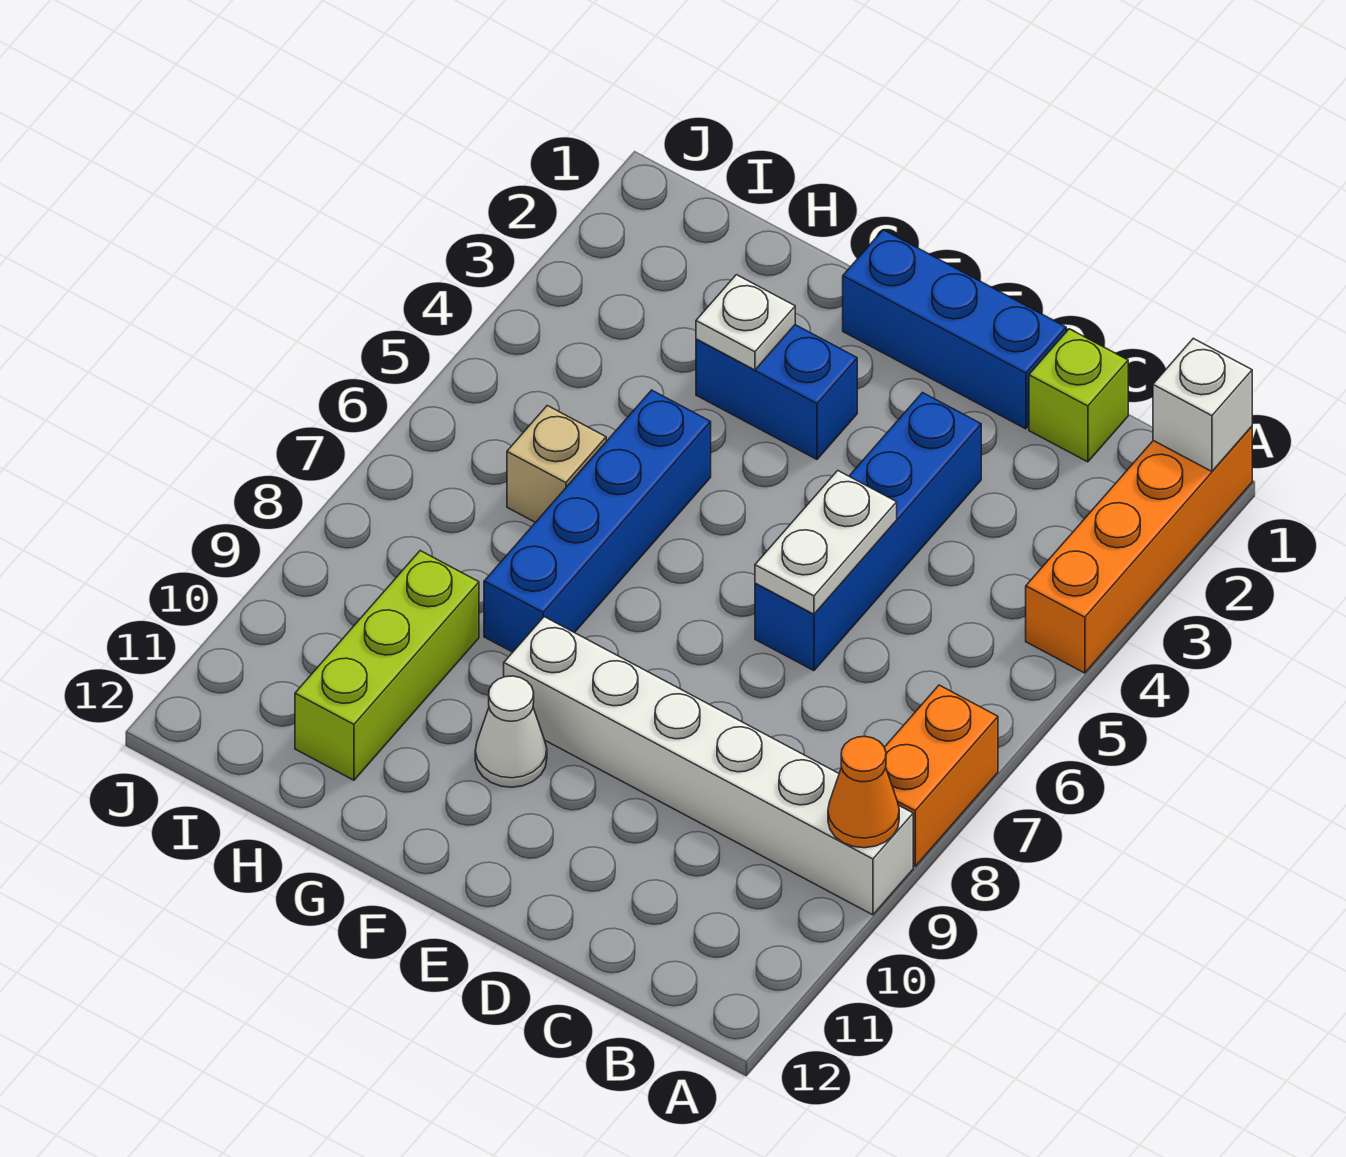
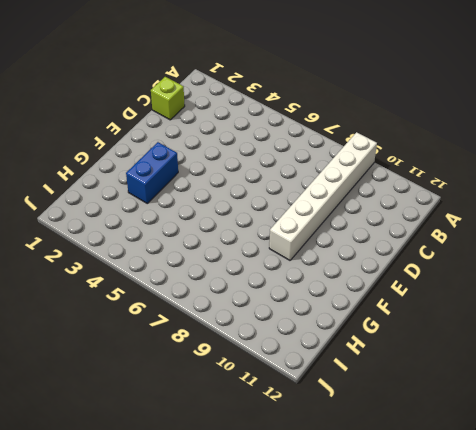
none -> orange 1x4 brick [1026,427,1252,673]
none -> orange 1x2 brick [884,685,998,866]
none -> blue 1x3 brick [843,230,1066,429]

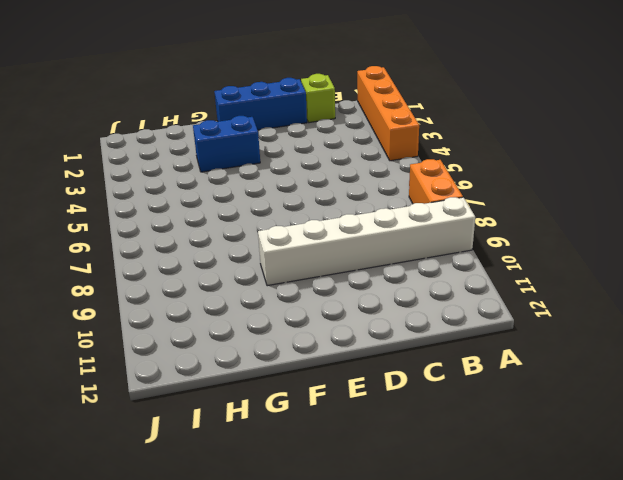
none -> blue 1x4 brick [755,393,981,671]
none -> white 1x1 cone [475,676,547,787]
none -> blue 1x4 brick [484,390,711,652]

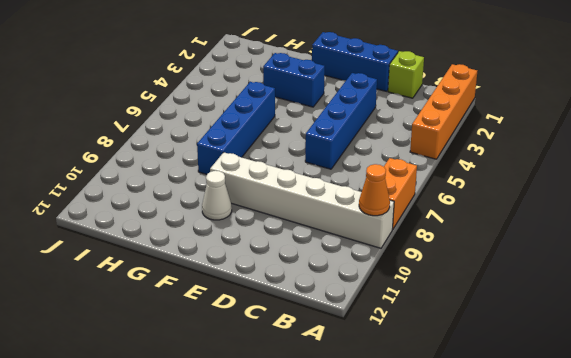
none -> tan 1x1 brick [507,406,606,522]
none -> lime 1x3 brick [295,551,479,780]
none -> white 1x1 brick [1153,338,1252,471]

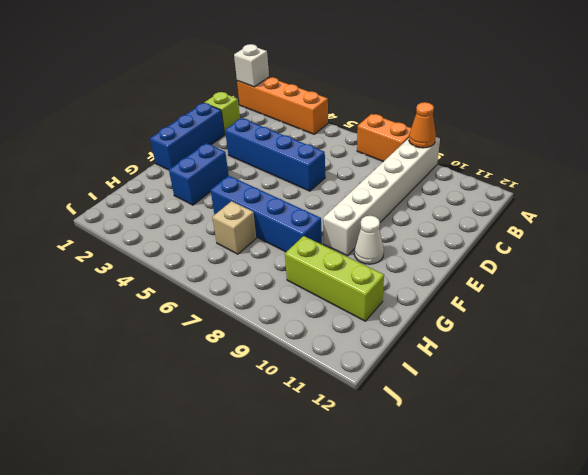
none -> white 1x2 plate [755,471,897,614]
none -> white 1x1 plate [696,275,795,370]

